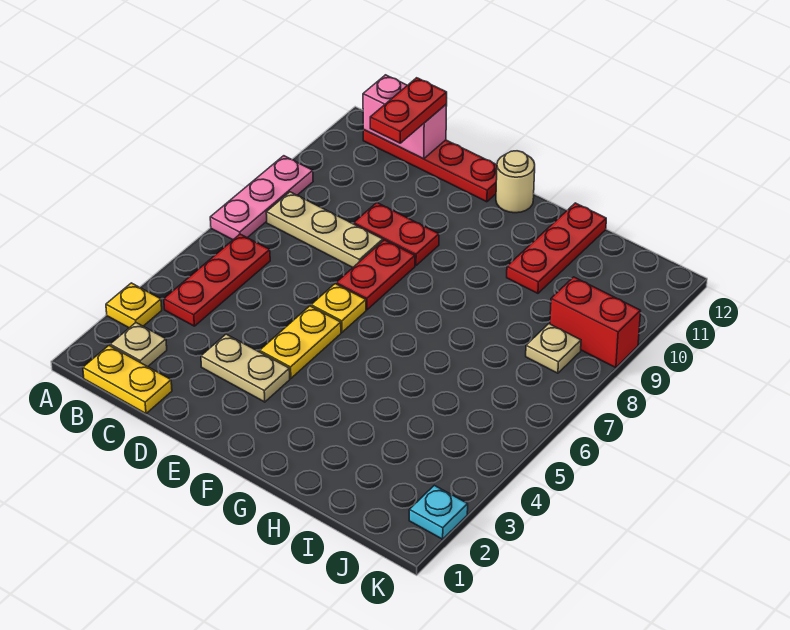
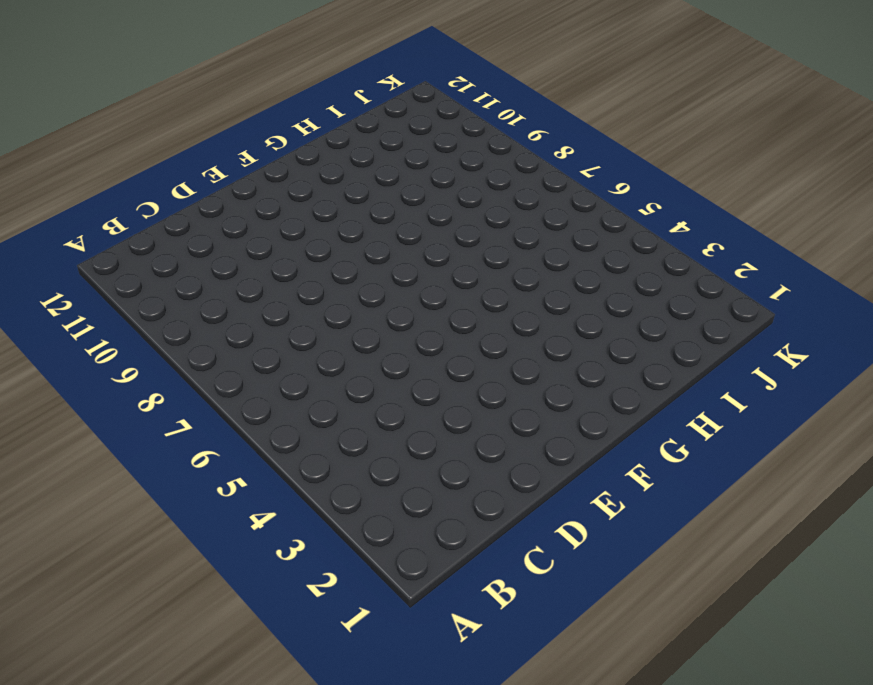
none -> yellow 1x1 plate [106,283,162,328]
none -> pink 1x3 plate [210,156,313,240]
none -> yellow 1x2 plate [83,346,172,414]

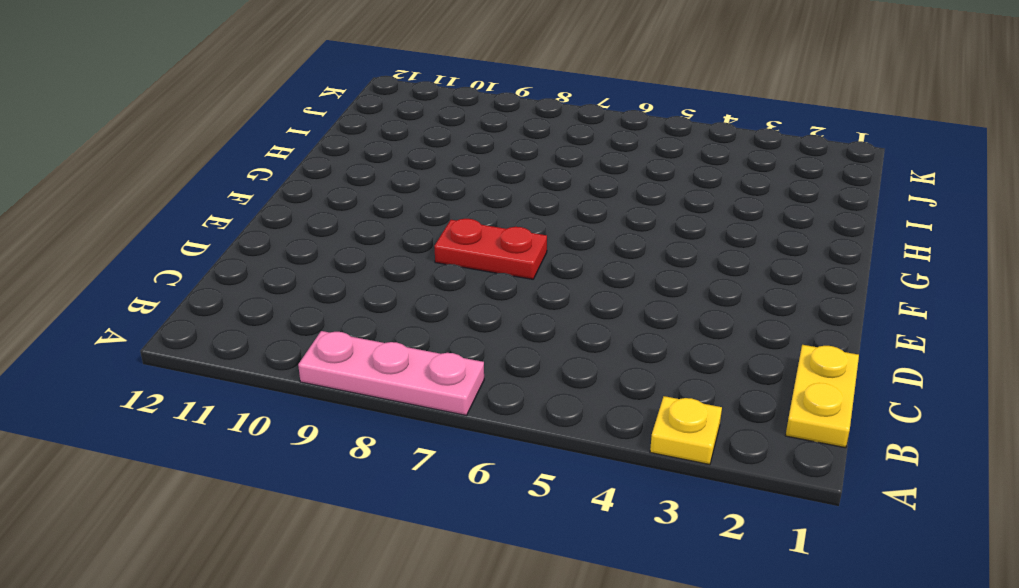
none -> tan 1x1 plate [110,323,167,367]
none -> red 1x3 plate [164,234,270,326]
none -> tan 1x3 plate [266,192,383,267]

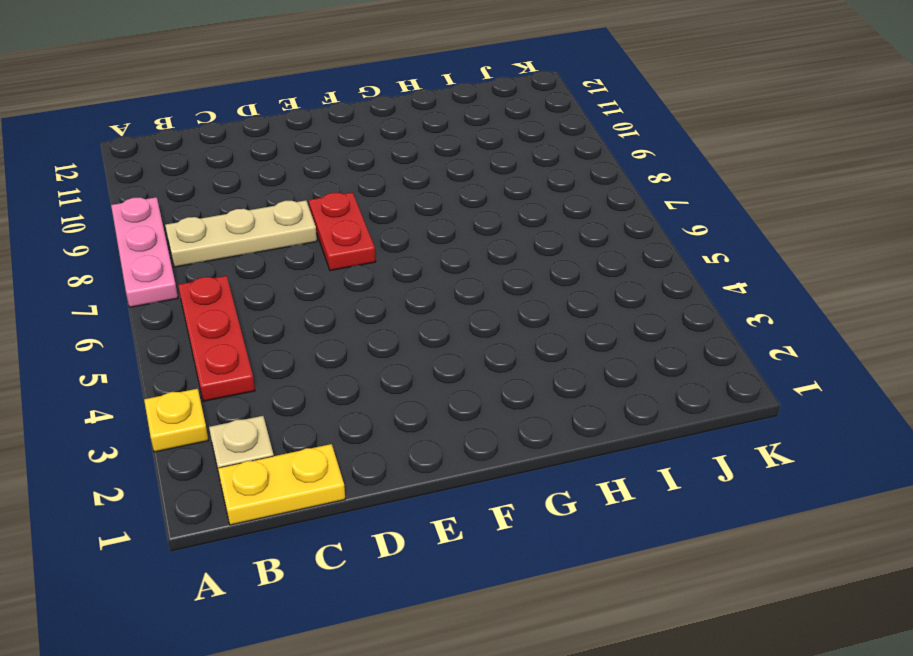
none -> red 1x4 plate [363,130,497,202]
none -> tan 1x2 plate [201,334,290,402]
none -> red 1x2 plate [354,203,439,266]

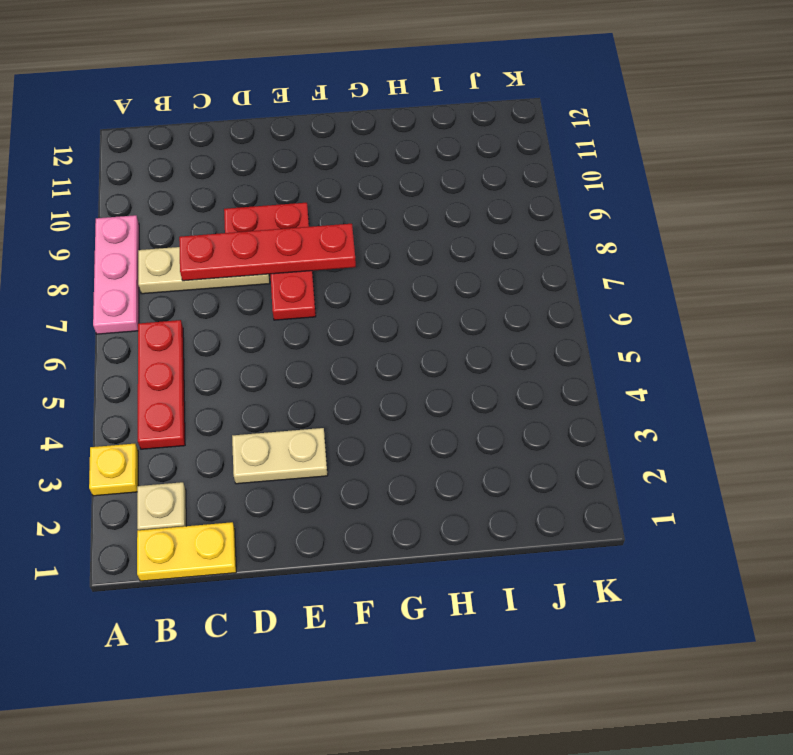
red 1x4 plate [179,224,356,281] -> red 1x4 plate moved to [363,130,497,202]
none -> yellow 1x2 plate [260,306,341,378]
none -> yellow 1x1 plate [311,284,366,332]
none -> tan 1x1 round brick [496,151,535,213]

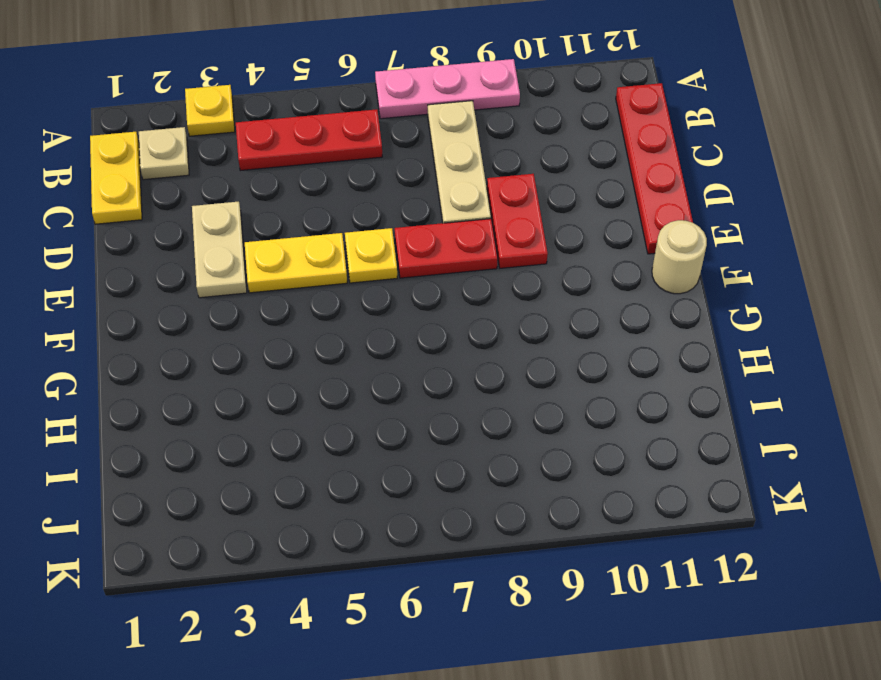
none -> red 1x3 plate [507,203,606,293]
none -> tan 1x1 plate [526,324,581,373]
none -> red 1x2 brick [550,277,641,368]

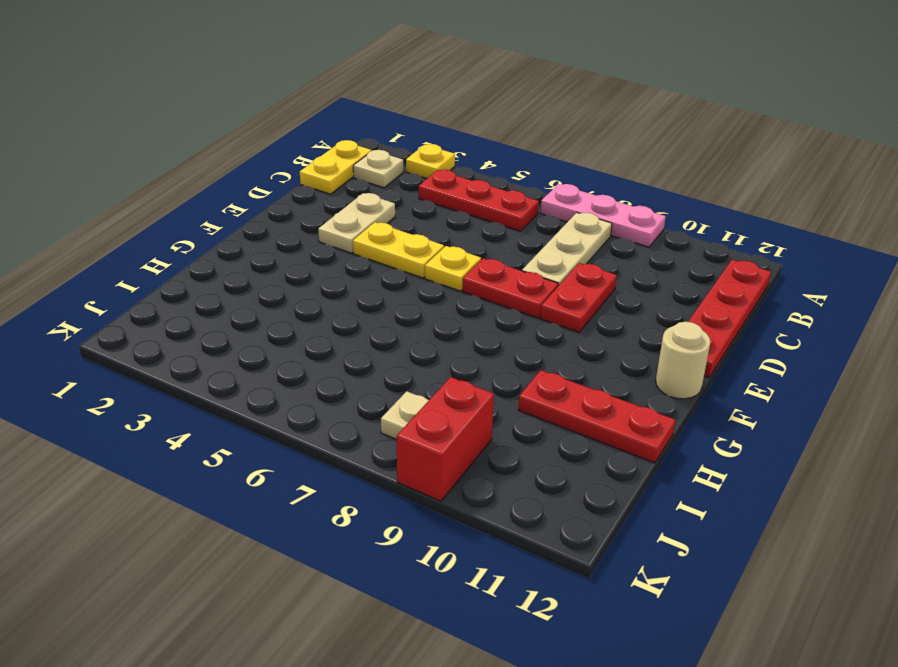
none -> cyan 1x1 plate [409,485,468,539]
none -> pink 1x2 brick [363,75,447,159]
none -> red 1x2 plate [370,78,447,143]

